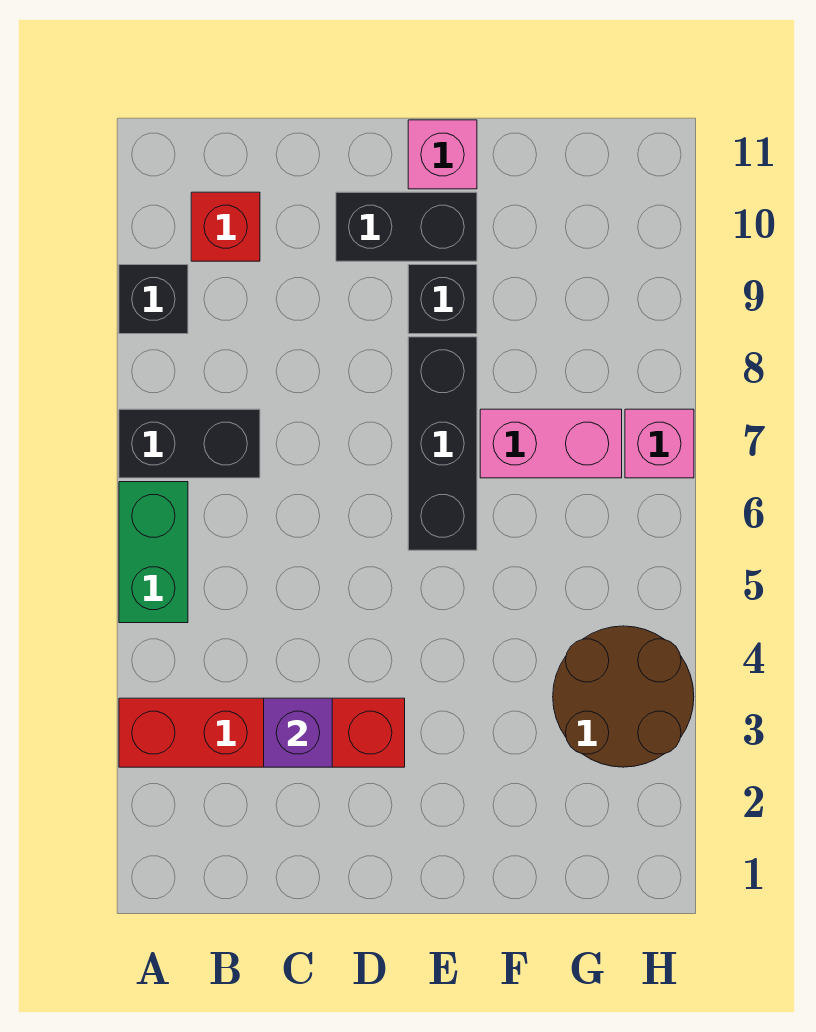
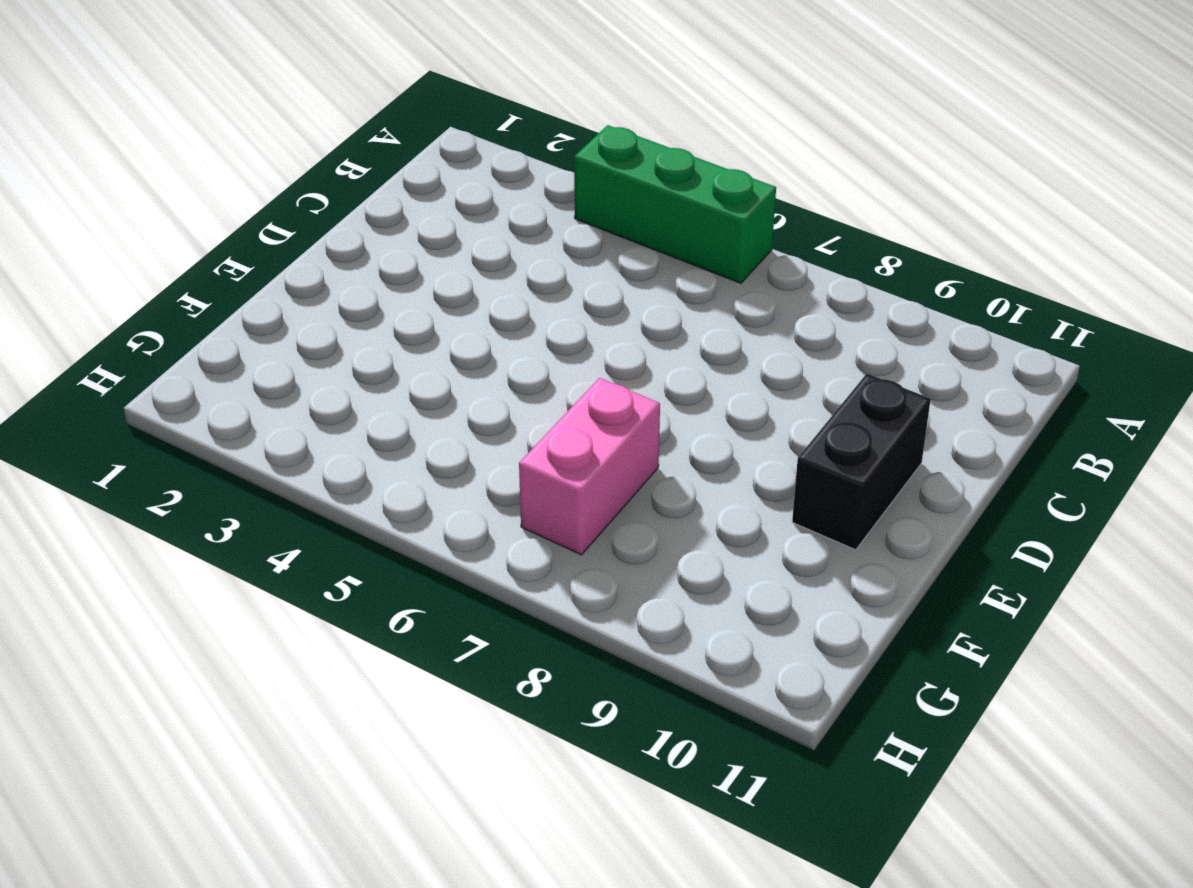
green 1x3 brick [574,125,776,283] -> green 1x2 brick [119,482,188,623]
none -> red 1x4 brick [119,698,405,767]
none -> black 1x2 brick [119,409,260,478]
none -> black 1x1 brick [119,265,188,334]

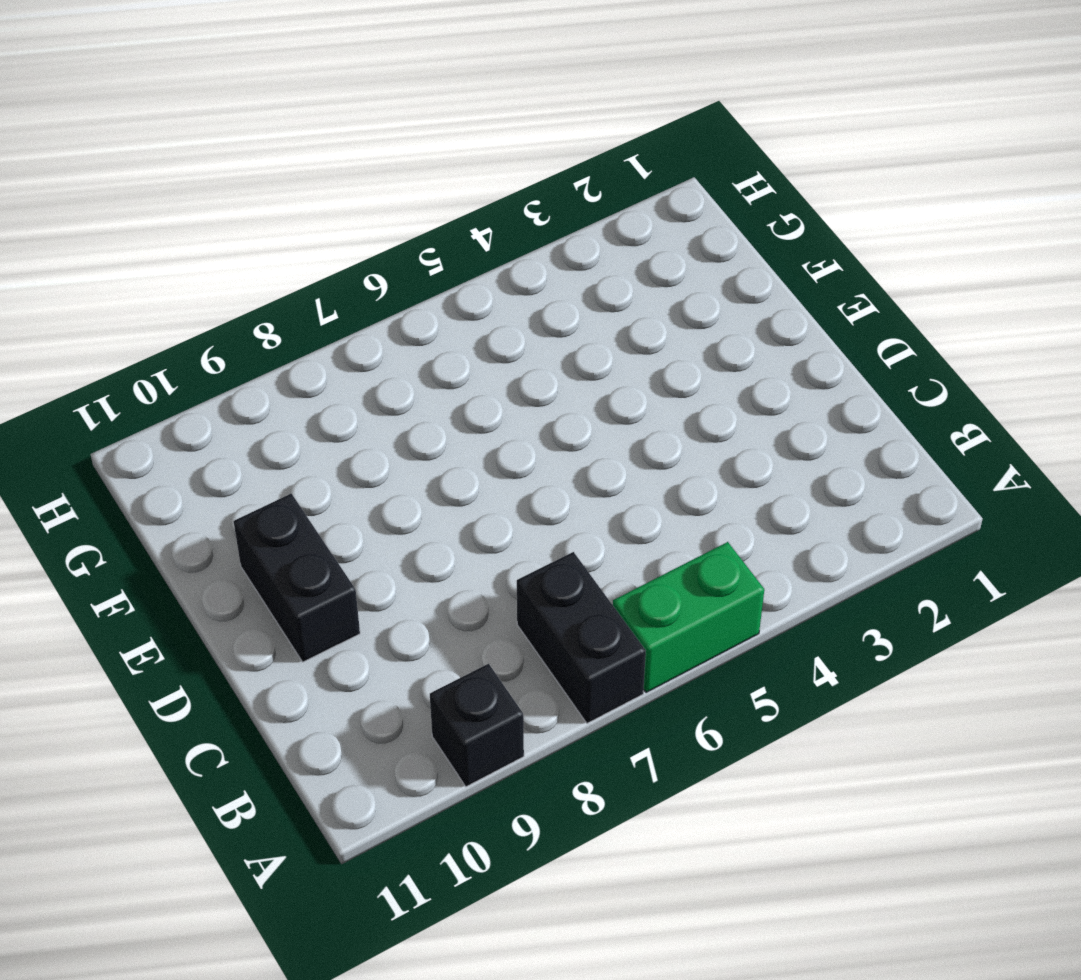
none -> red 1x4 brick [119,698,405,767]
none -> red 1x1 brick [191,192,260,261]
none -> black 1x3 brick [408,337,477,550]

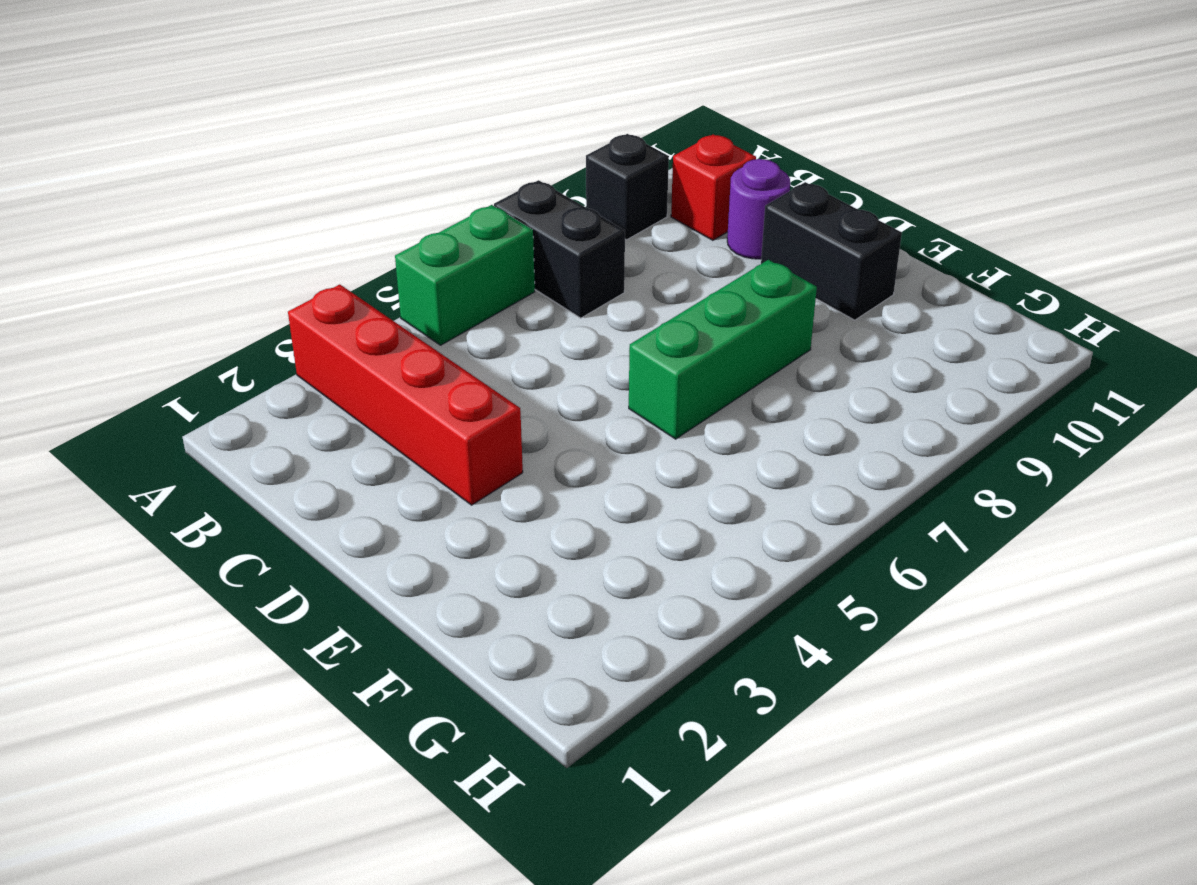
purple 1x1 round brick [727,159,790,259] -> none
green 1x3 brick [629,260,817,439] -> black 1x3 brick [408,337,477,550]
none -> black 1x1 brick [408,265,477,334]
none -> pink 1x1 brick [408,120,477,189]
none -> pink 1x2 brick [480,409,622,478]

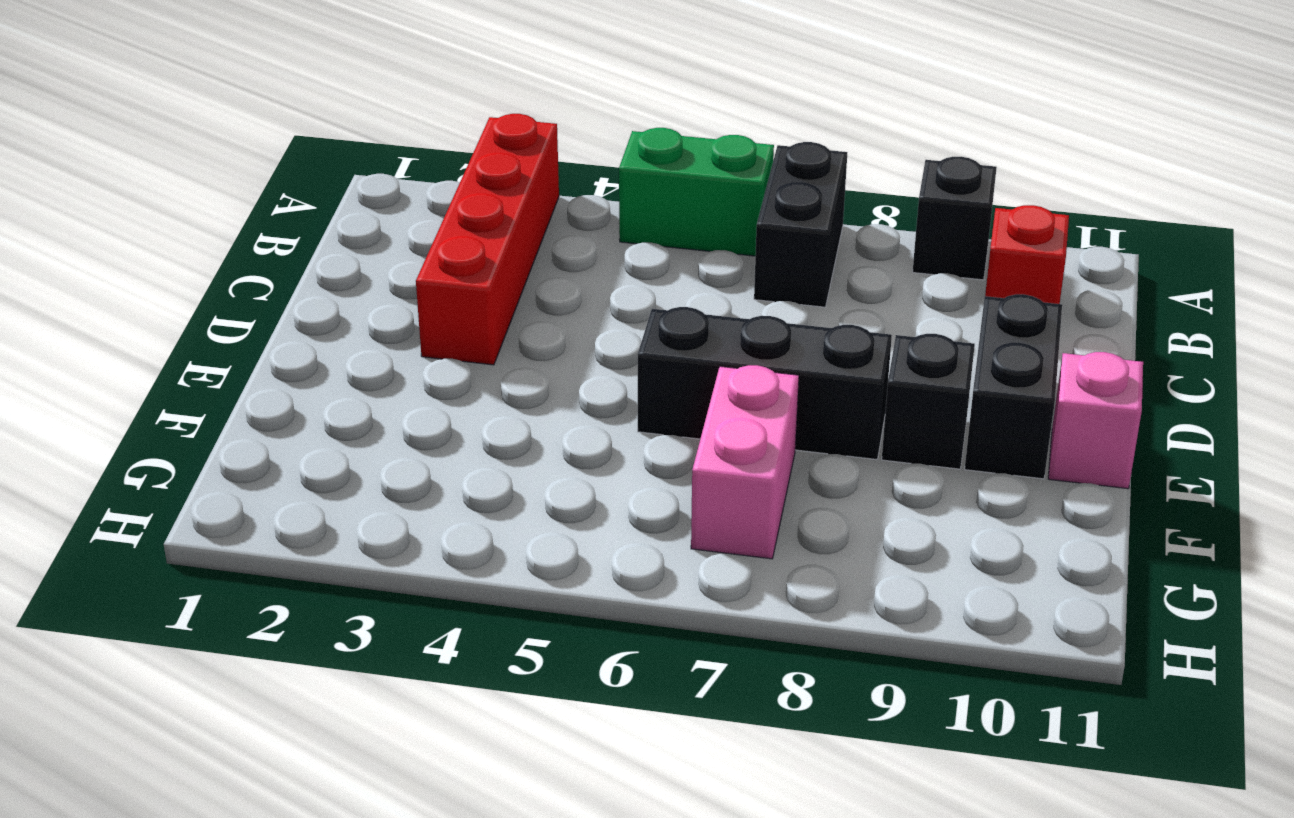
none -> brown 2x2 round brick [553,626,694,767]
none -> pink 1x1 brick [625,409,694,478]
none -> purple 1x1 brick [264,698,332,767]

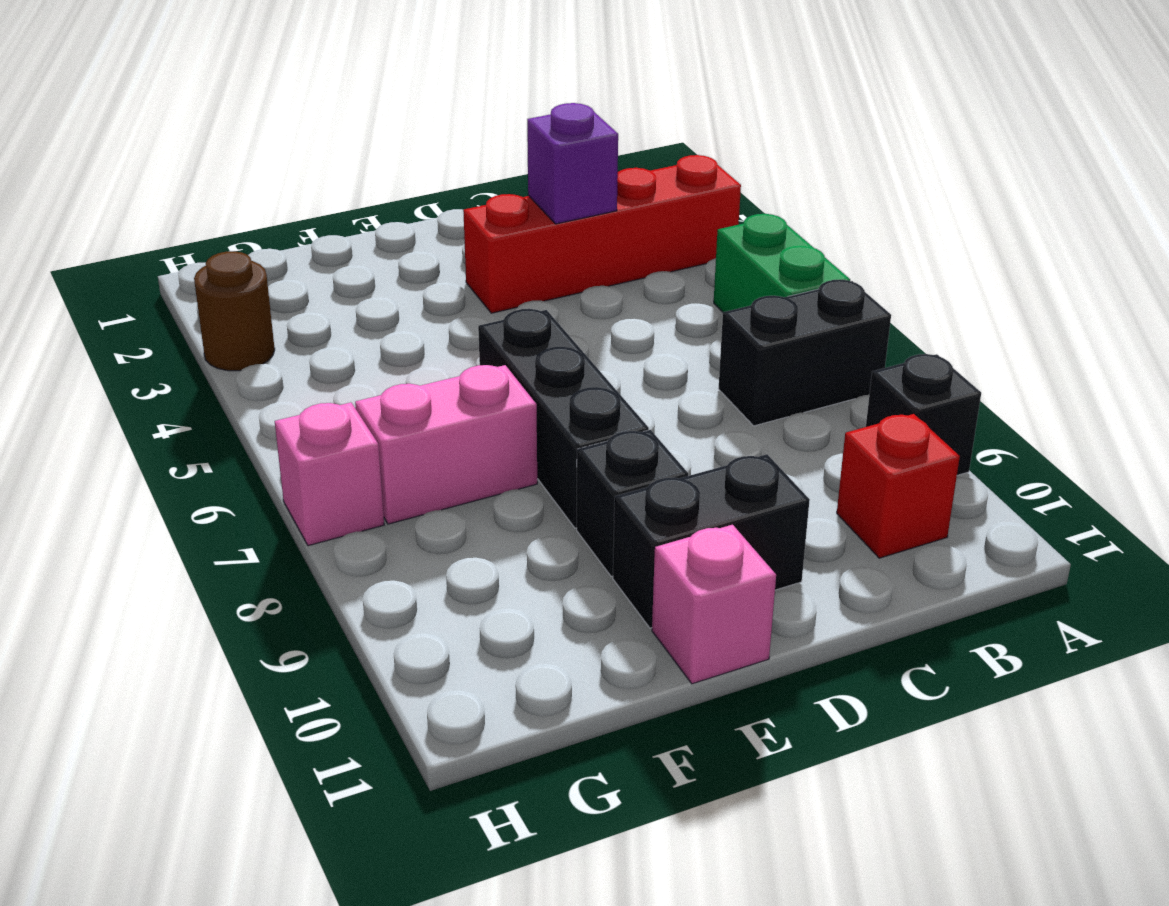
brown 1x1 round brick [194,251,275,371] -> brown 2x2 round brick [553,626,694,767]

